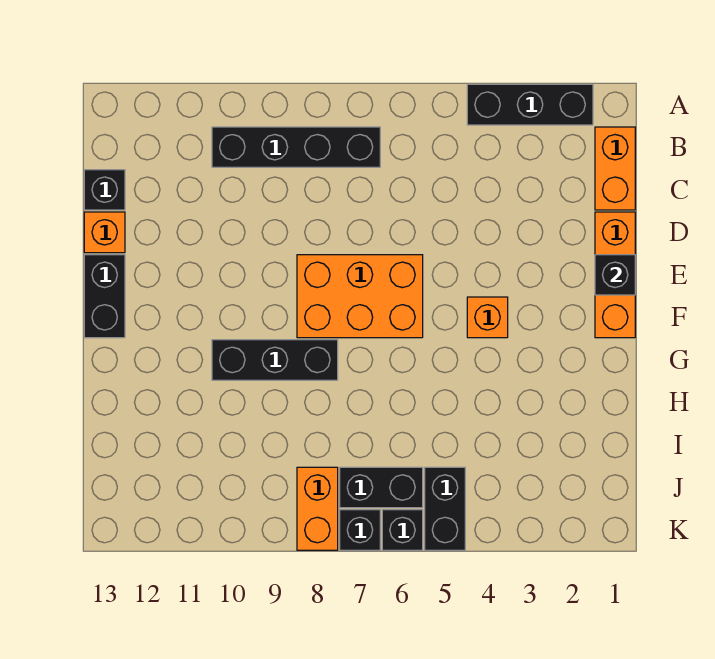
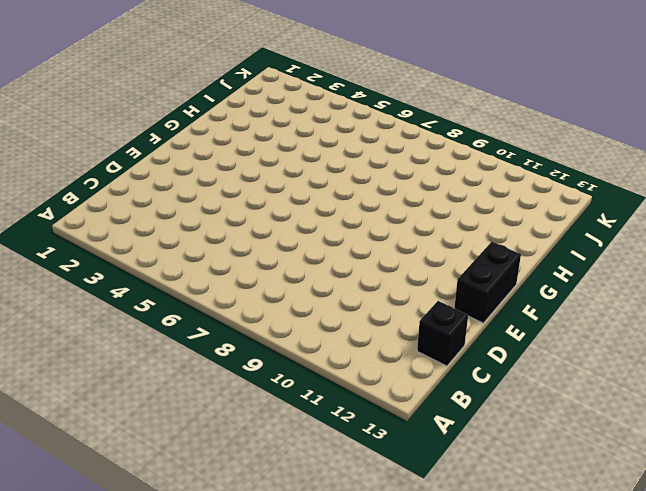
none -> black 1x3 brick [467,84,593,125]
none -> orange 1x2 brick [595,127,635,210]
none -> black 1x4 brick [212,127,380,167]

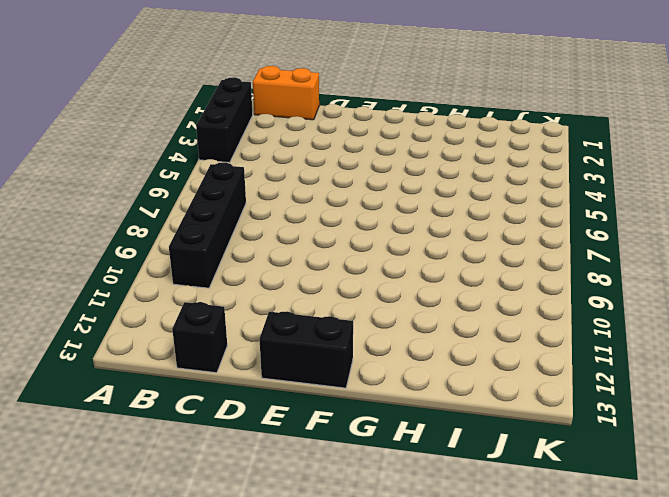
none -> orange 1x3 brick [595,212,635,338]
none -> orange 1x1 brick [84,212,125,253]
none -> orange 2x3 brick [297,255,423,338]

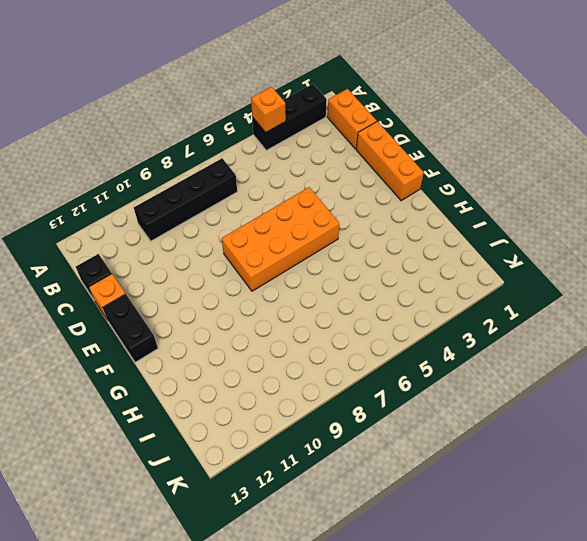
orange 1x1 brick [251,87,286,132] -> orange 1x1 brick moved to [467,297,508,338]
orange 2x4 brick [222,187,339,291] -> orange 2x3 brick [297,255,423,338]
none -> black 1x3 brick [212,340,338,380]
none -> black 1x2 brick [425,467,465,550]
none -> black 1x2 brick [340,467,423,508]

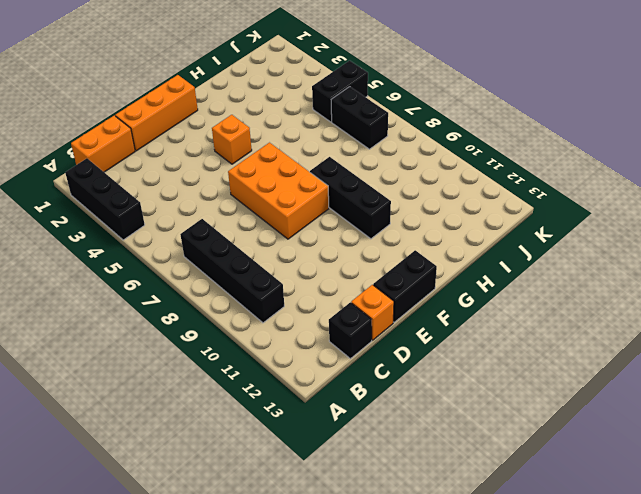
none -> orange 1x2 brick [297,467,338,550]
none -> black 1x1 brick [382,510,423,550]
none -> black 1x1 brick [340,510,380,550]

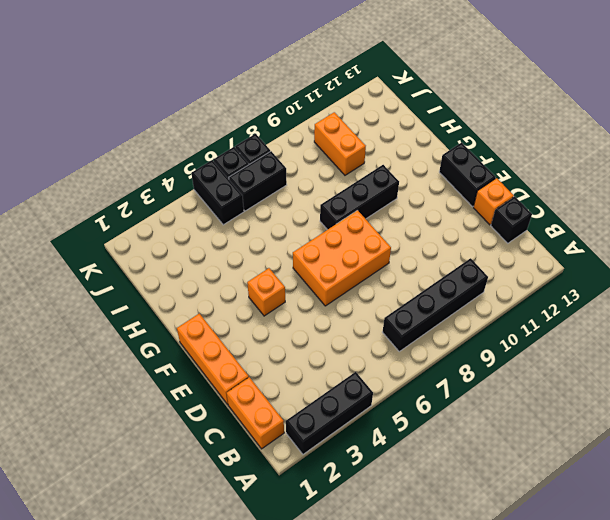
orange 1x2 brick [314,112,366,175] -> orange 1x2 brick moved to [297,467,338,550]
none -> black 1x1 brick [595,255,635,295]

